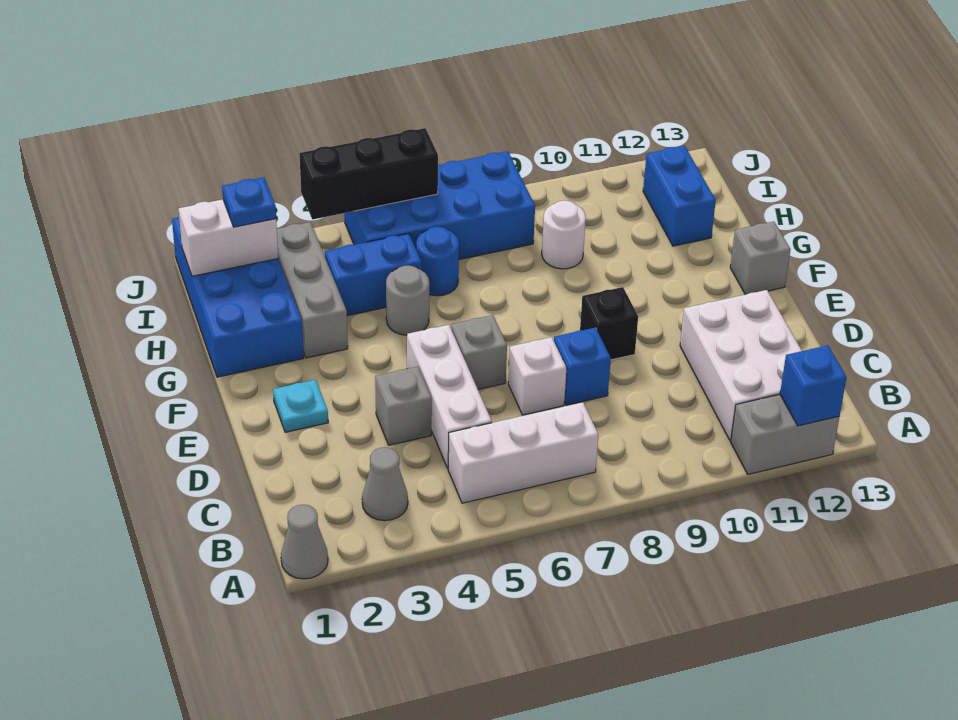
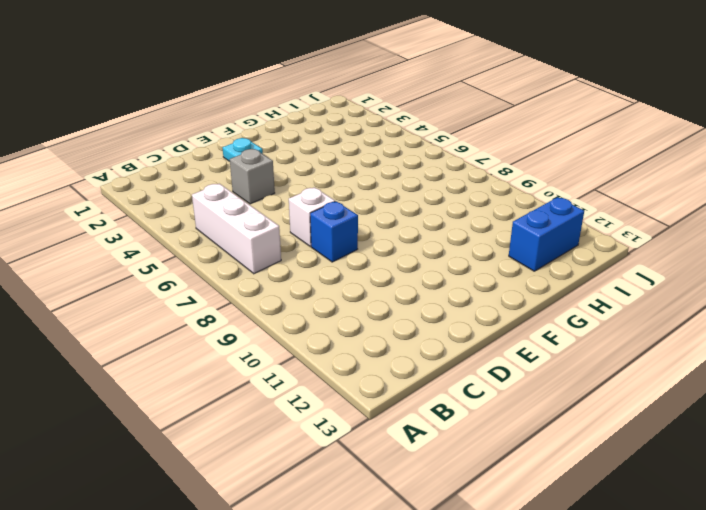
none -> grey 1x1 cone [281,505,328,579]
none -> grey 1x2 brick [731,395,839,474]
none -> grey 1x1 cone [362,447,408,521]

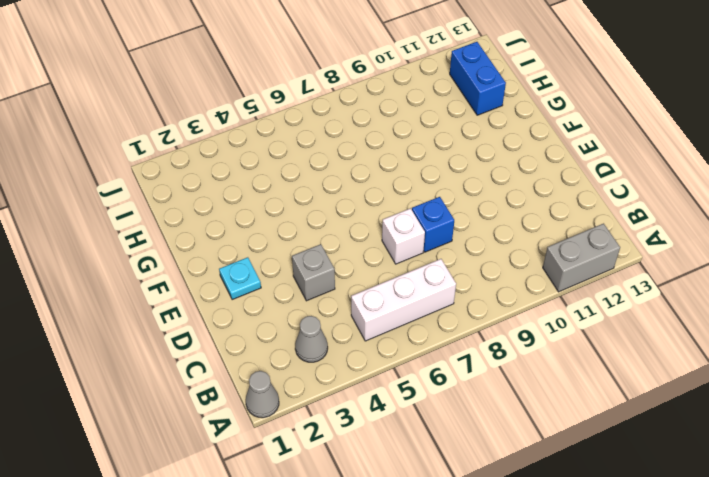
none -> white 2x3 brick [680,290,802,441]
none -> white 1x3 brick [407,325,492,468]
none -> grey 1x1 brick [451,315,507,389]

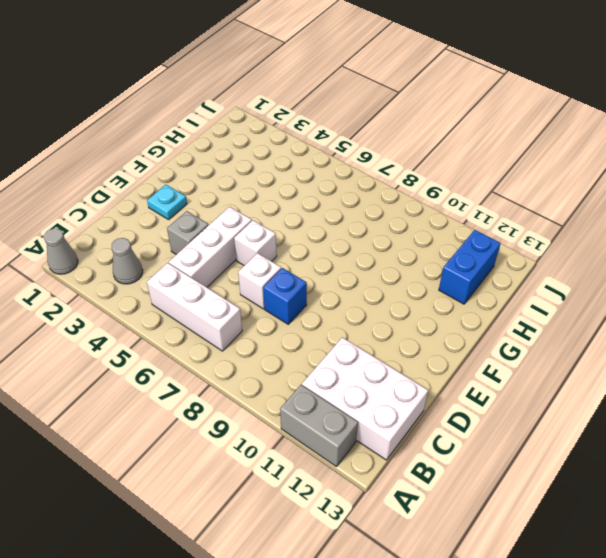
white 2x3 brick [302,337,428,460] -> white 2x3 brick turned to [680,290,802,441]
white 1x1 brick [234,220,277,265] -> grey 1x1 brick [451,315,507,389]
none -> black 1x1 brick [580,287,638,360]
none -> grey 1x1 brick [730,222,791,295]
none -> blue 2x4 brick [172,217,304,377]

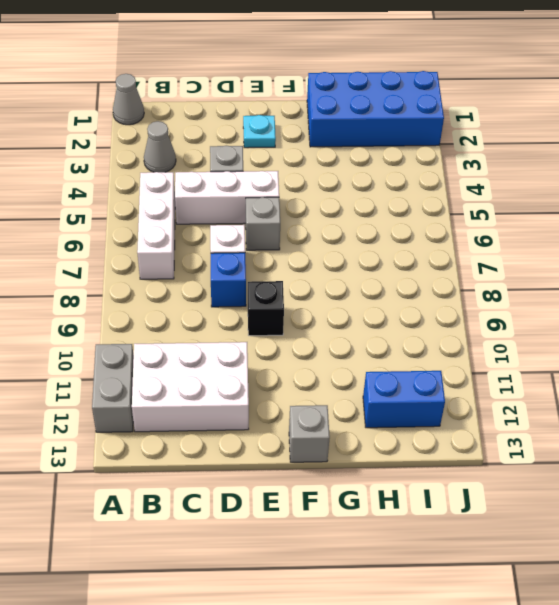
none -> grey 1x3 brick [277,222,348,358]
none -> grey 1x1 round brick [386,265,429,335]
none -> blue 1x2 brick [325,234,421,316]

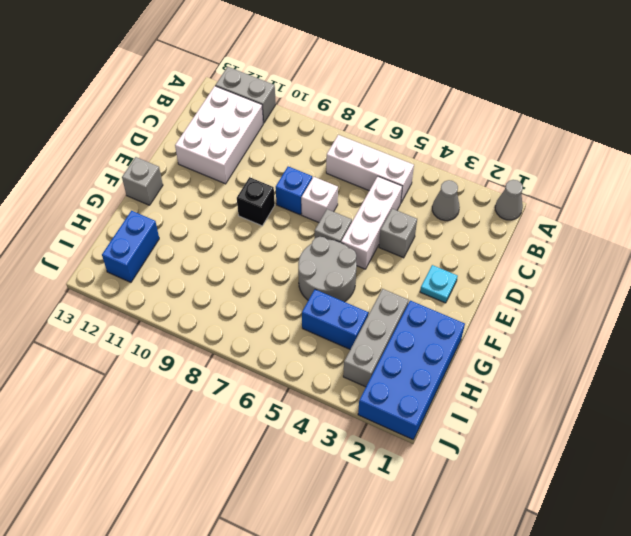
grey 2x2 round brick [298,237,357,302] -> grey 1x1 round brick [386,265,429,335]
none -> blue 1x1 round brick [416,227,459,296]
none -> white 1x1 round brick [542,200,586,269]
none -> blue 2x4 brick [344,151,535,260]

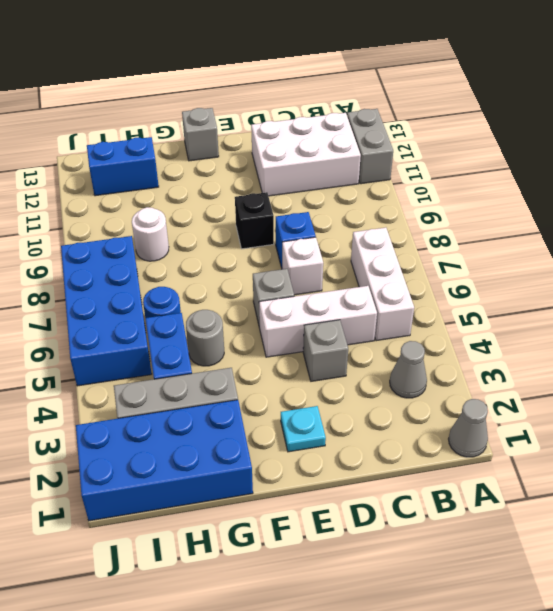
none -> blue 1x1 brick [780,345,847,426]
none -> white 1x2 brick [179,199,278,276]
none -> black 1x3 brick [299,128,438,220]

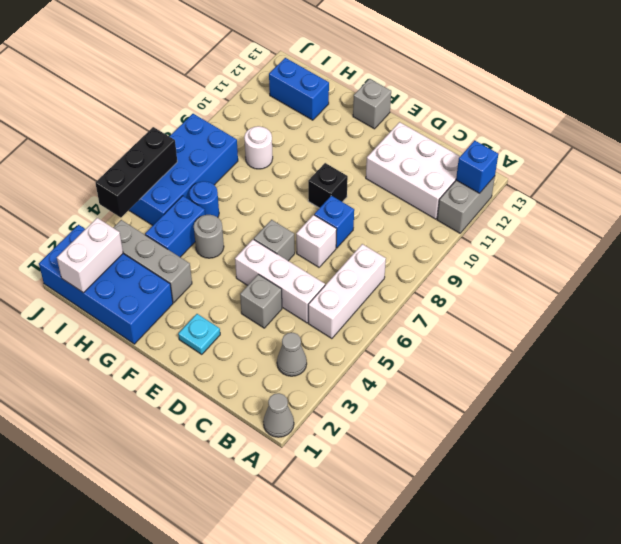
none -> blue 1x1 plate [222,177,276,227]

